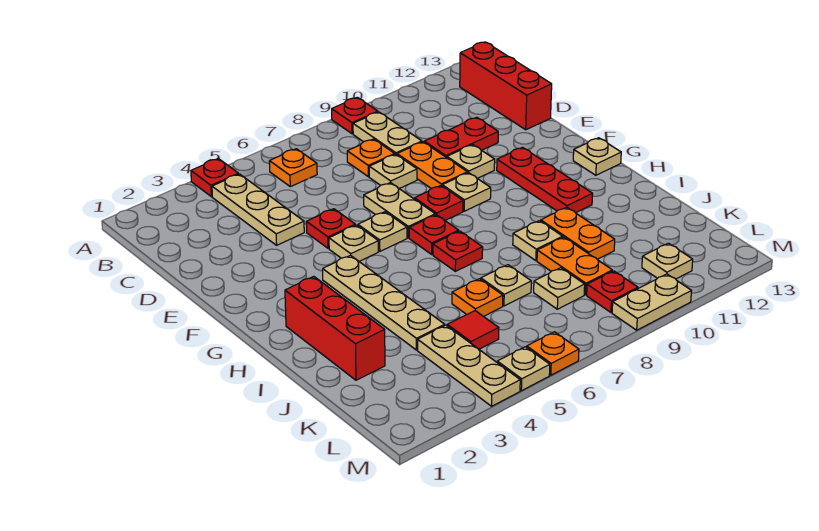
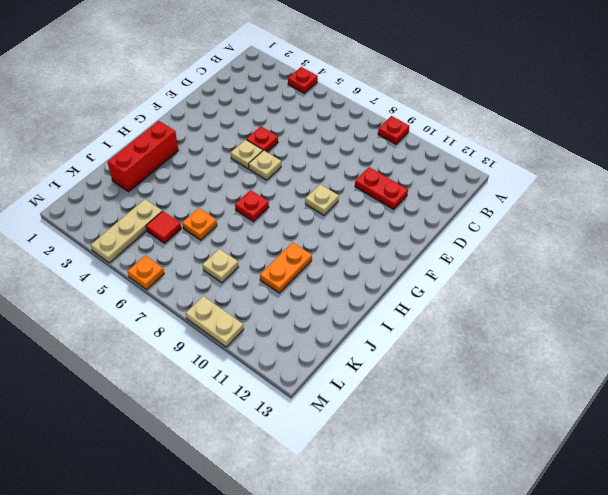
none -> tan 1x3 plate [212,174,304,245]
none -> orange 1x1 plate [269,149,317,187]
none -> tan 1x2 plate [353,112,422,155]
none -> red 1x3 brick [460,42,552,130]

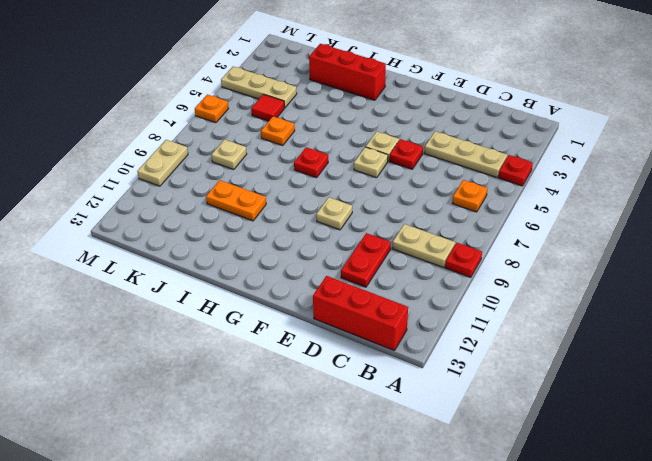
none -> orange 1x1 plate [347,139,395,177]
none -> tan 1x1 plate [369,154,417,189]
none -> orange 1x2 plate [397,142,467,188]
none -> tan 1x2 plate [364,183,435,238]

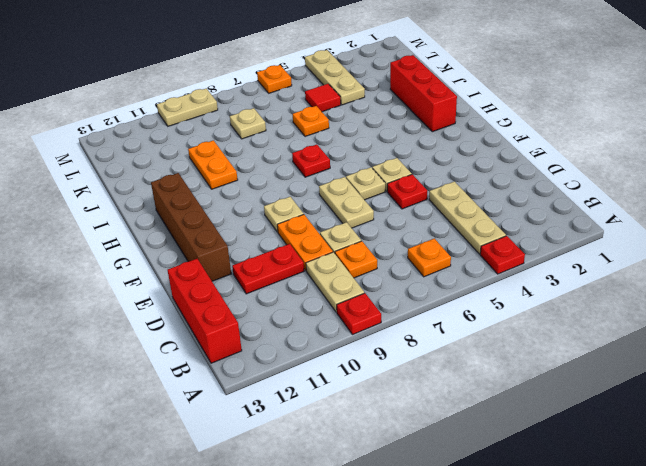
brown 1x4 brick [151,173,231,281] -> none
none -> tan 1x1 plate [447,145,495,178]
none -> red 1x1 plate [415,186,463,220]
none -> red 1x3 plate [497,147,593,213]
none -> tan 1x4 plate [323,255,445,350]

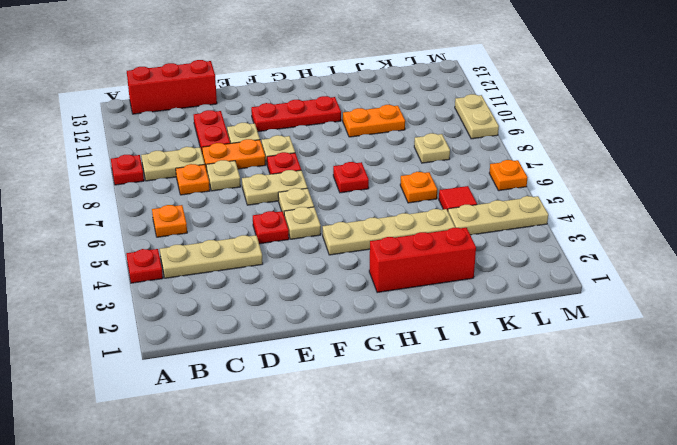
none -> red 1x1 plate [409,215,459,254]
none -> tan 1x1 plate [573,138,621,175]
none -> tan 1x1 plate [513,221,563,261]
none -> tan 1x1 plate [481,265,531,306]

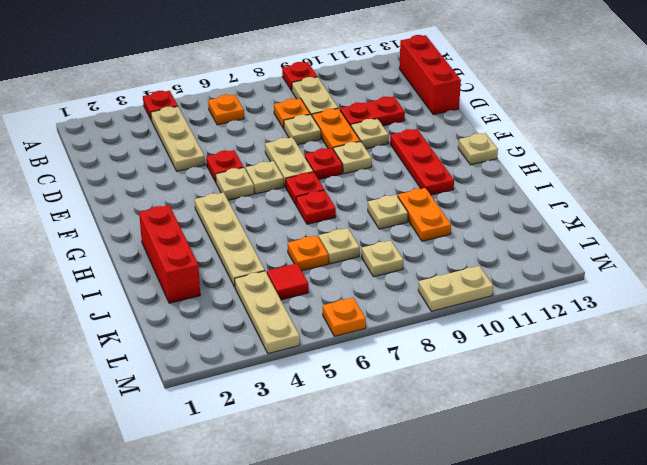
none -> orange 1x2 plate [537,237,612,295]
none -> red 1x1 plate [587,271,638,312]
none -> tan 1x1 plate [642,243,693,279]
none -> tan 1x1 plate [497,347,550,391]

